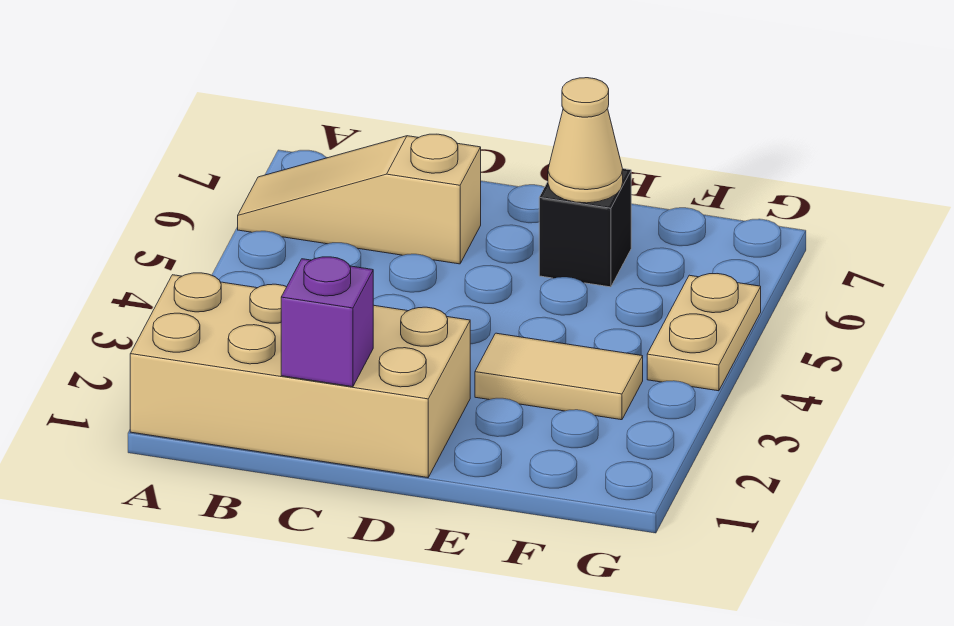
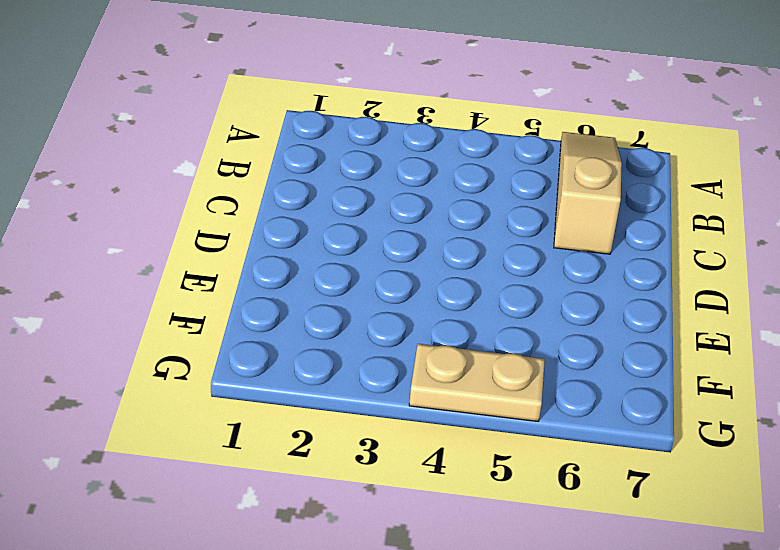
none -> tan 2x4 brick [130,273,470,478]
none -> tan 1x2 tile [475,333,643,420]

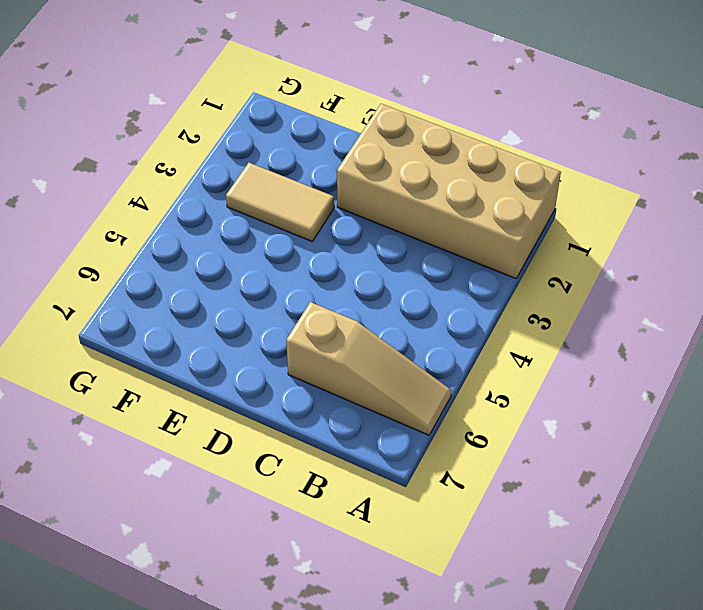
none -> black 1x1 brick [539,169,631,287]
none -> tan 1x2 plate [647,274,761,391]

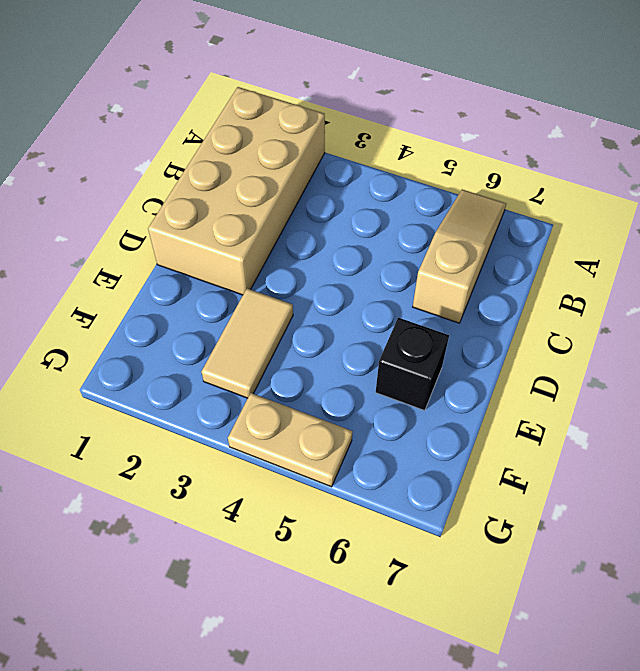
none -> purple 1x1 brick [281,257,373,387]
none -> tan 1x1 cone [548,78,623,203]

